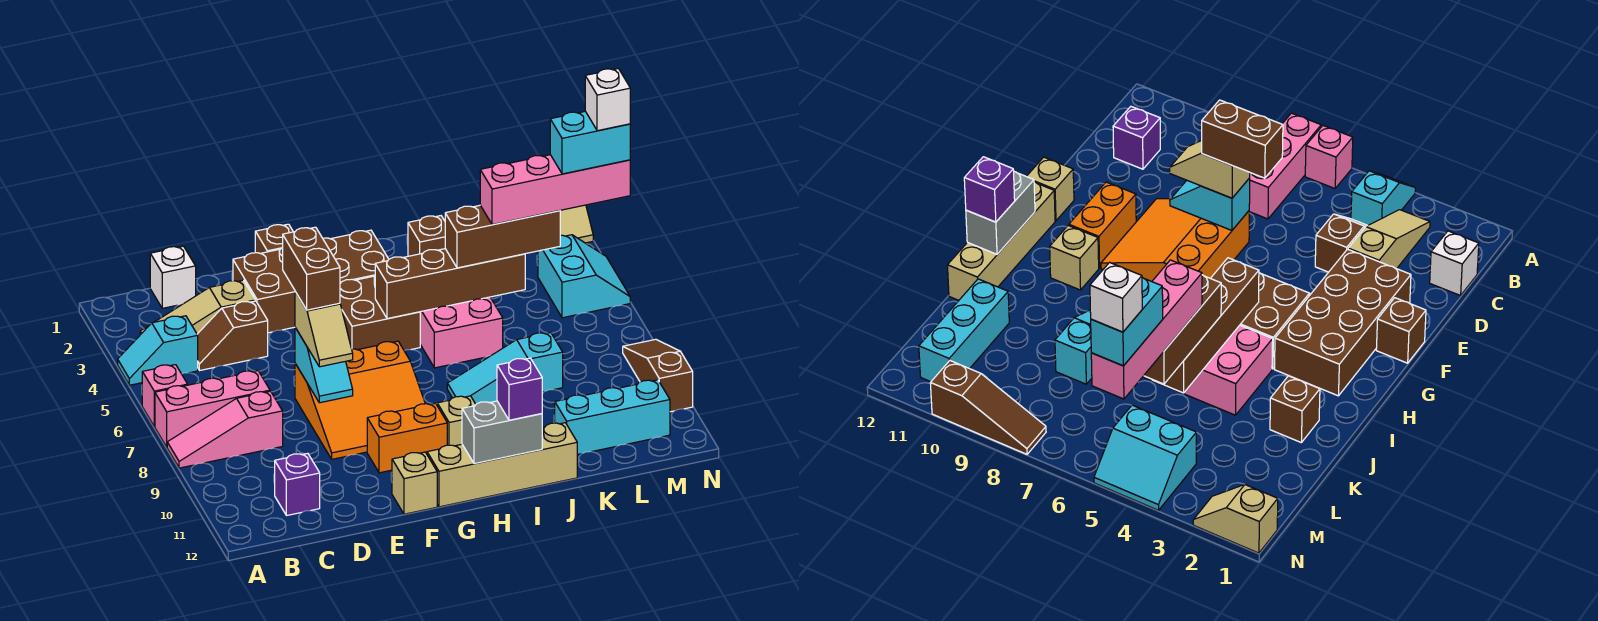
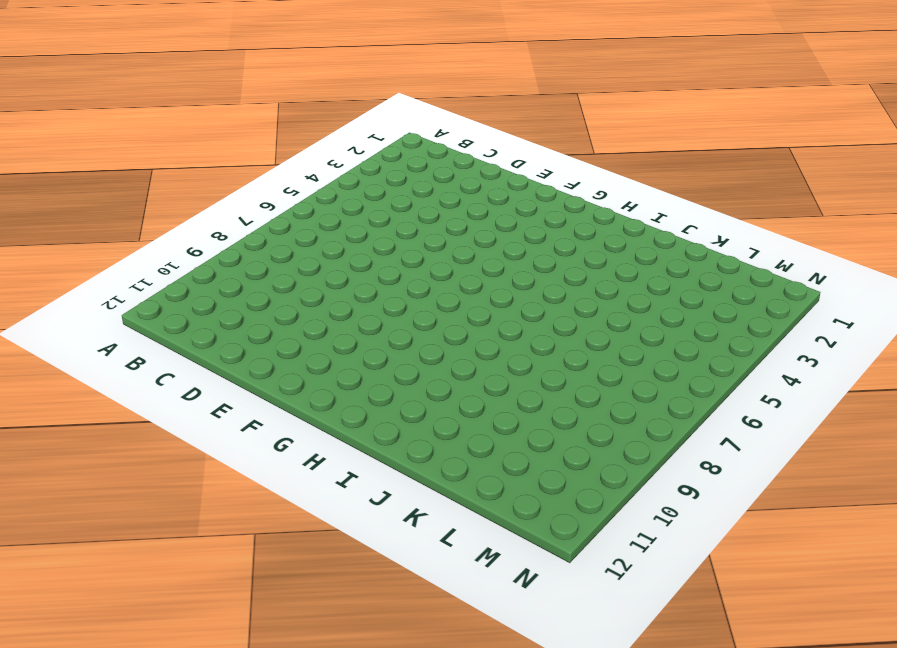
none -> cyan 1x2 slope [118,316,198,385]
none -> pink 1x1 brick [142,365,188,427]
none -> pink 1x3 brick [155,371,270,447]
none -> pink 1x3 slope [167,391,283,468]

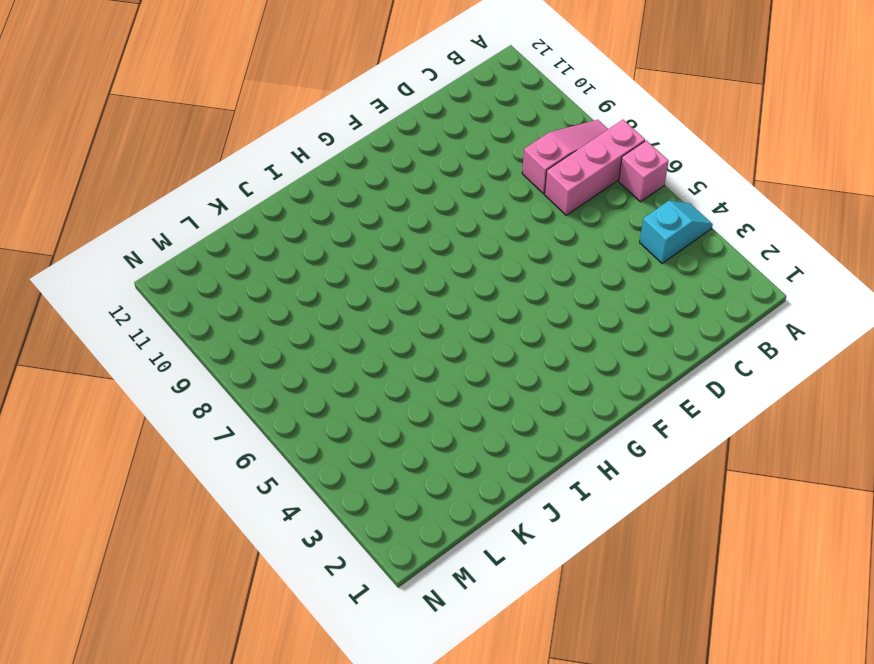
none -> tan 1x3 slope [140,280,255,335]
none -> white 1x1 brick [150,246,196,308]
none -> brown 1x2 slope [197,301,268,370]
none -> purple 1x1 brick [275,453,320,516]

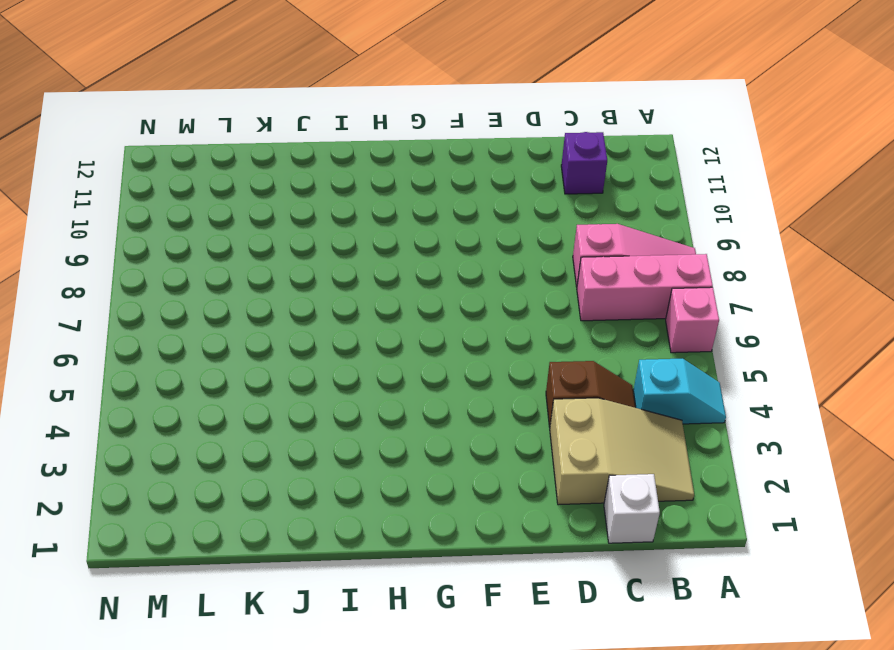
tan 2x3 slope [550,398,694,505] -> tan 1x3 slope [140,280,255,335]
none -> brown 2x4 brick [233,230,389,333]
none -> orange 3x3 slope [295,341,425,459]
none -> brown 1x1 brick [255,224,293,253]
none -> orange 1x2 brick [367,403,447,473]

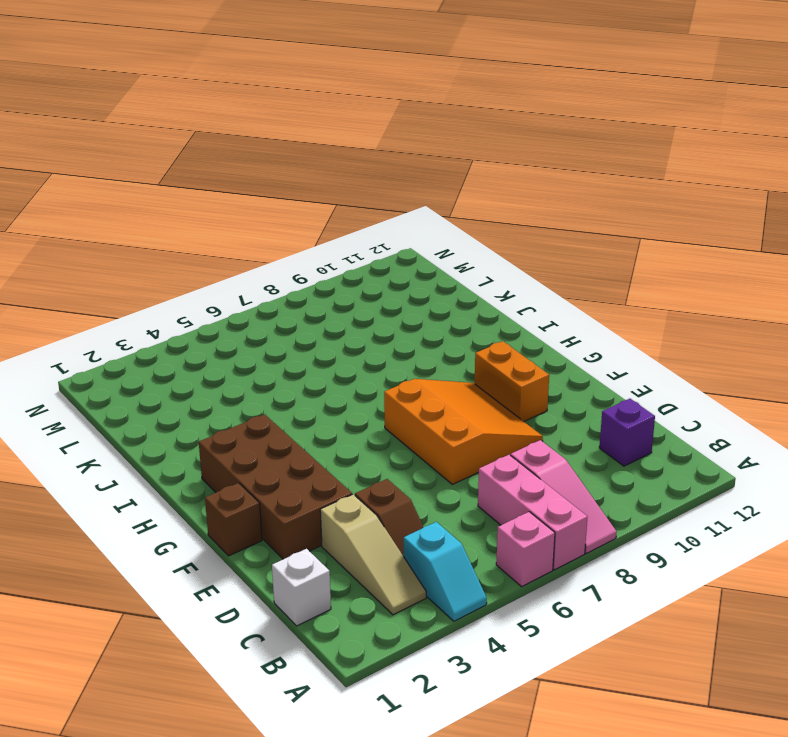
none -> tan 1x1 brick [392,452,437,514]
none -> brown 2x2 brick [340,276,420,351]
none -> tan 1x4 brick [427,423,577,507]
none -> tan 1x1 brick [437,396,476,446]

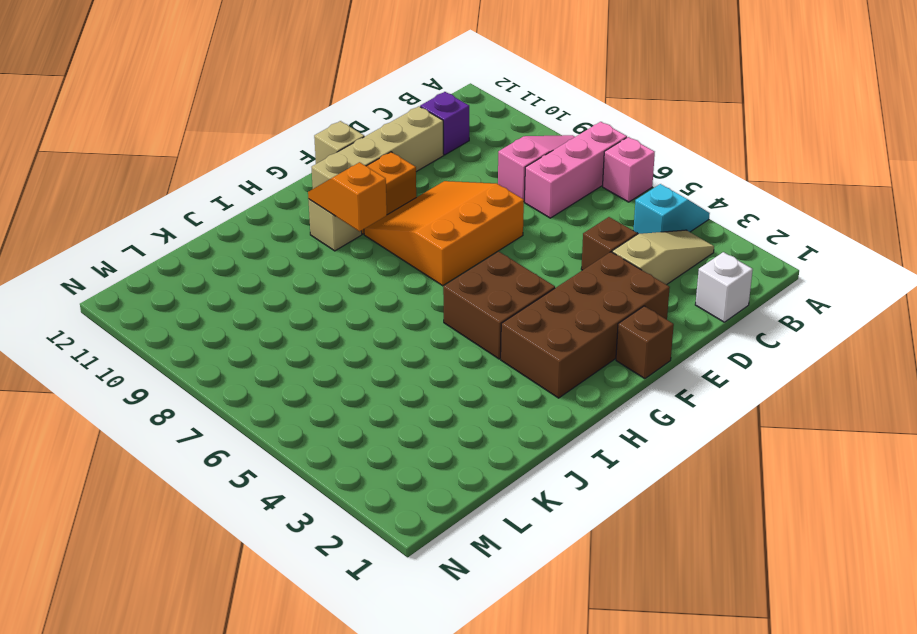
tan 1x4 brick [312,106,444,189] -> tan 1x4 brick moved to [427,423,577,507]
orange 1x2 slope [308,162,387,231] -> none
none -> pink 2x3 brick [420,297,503,368]
none -> cyan 1x3 slope [447,332,563,404]
none -> brown 1x1 brick [408,216,445,256]
none -> cyan 1x3 brick [555,380,670,455]

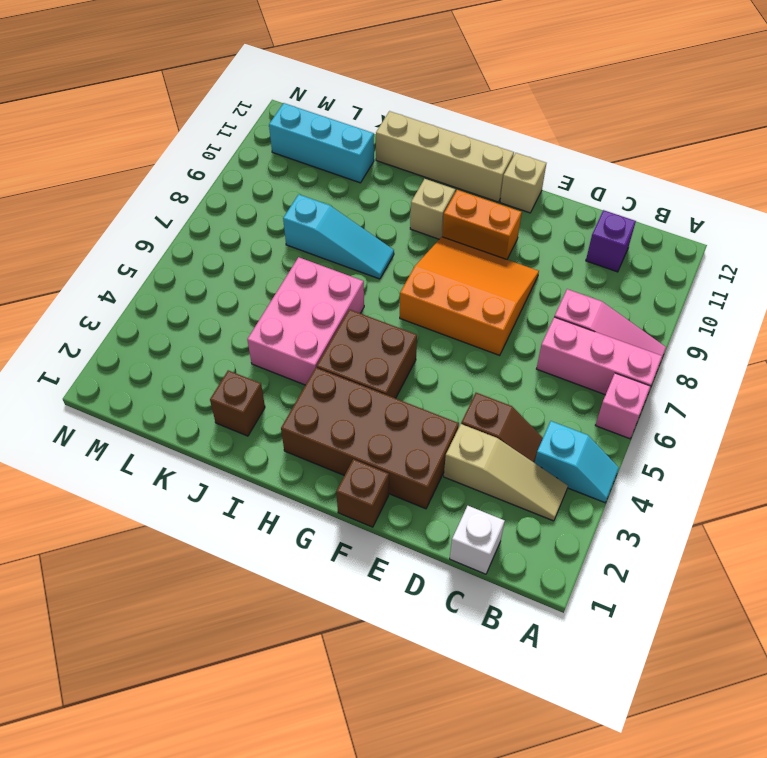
none -> cyan 2x2 slope [538,235,630,318]
none -> tan 1x2 slope [560,205,593,243]
none -> brown 1x3 slope [623,339,693,412]
none -> cyan 1x2 slope [295,328,353,403]

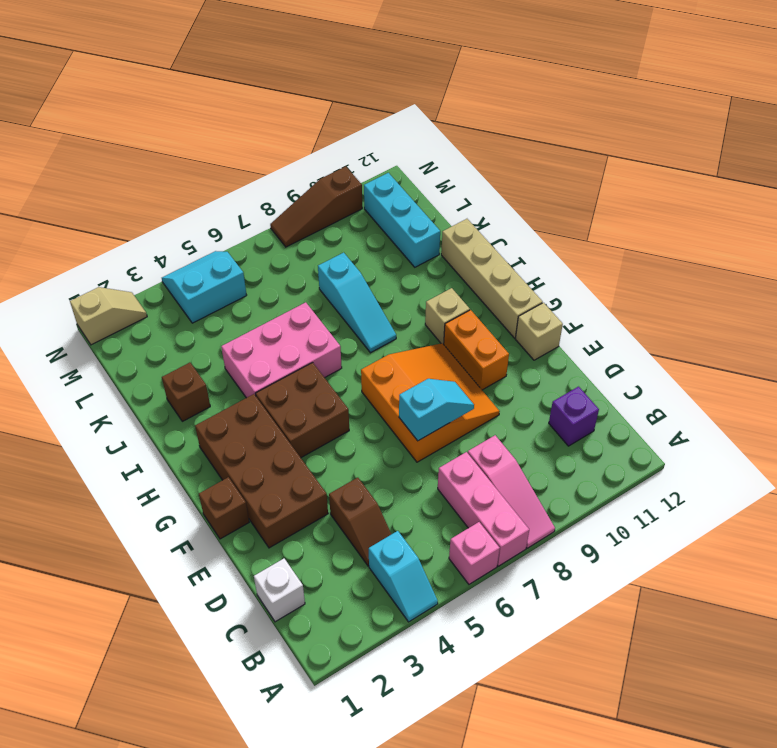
none -> tan 1x3 slope [140,280,255,335]
none -> brown 1x4 brick [375,249,525,319]
none -> grey 1x2 brick [462,401,542,464]
none -> tan 1x2 slope [295,292,353,367]

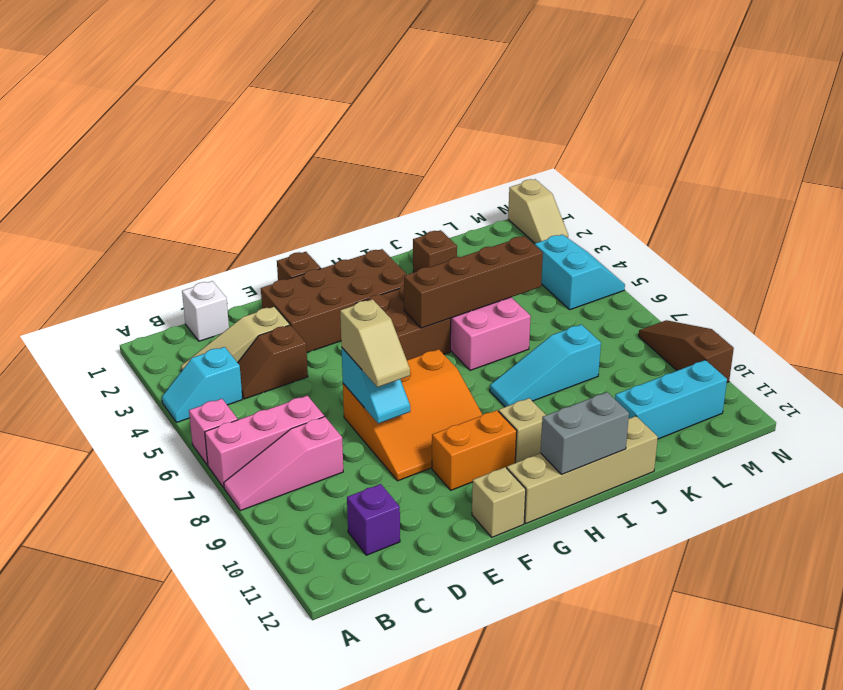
none -> purple 1x1 brick [497,358,542,420]
none -> brown 1x3 brick [445,205,560,268]
none -> brown 1x2 brick [283,227,340,310]
none -> pink 1x4 brick [480,155,630,225]

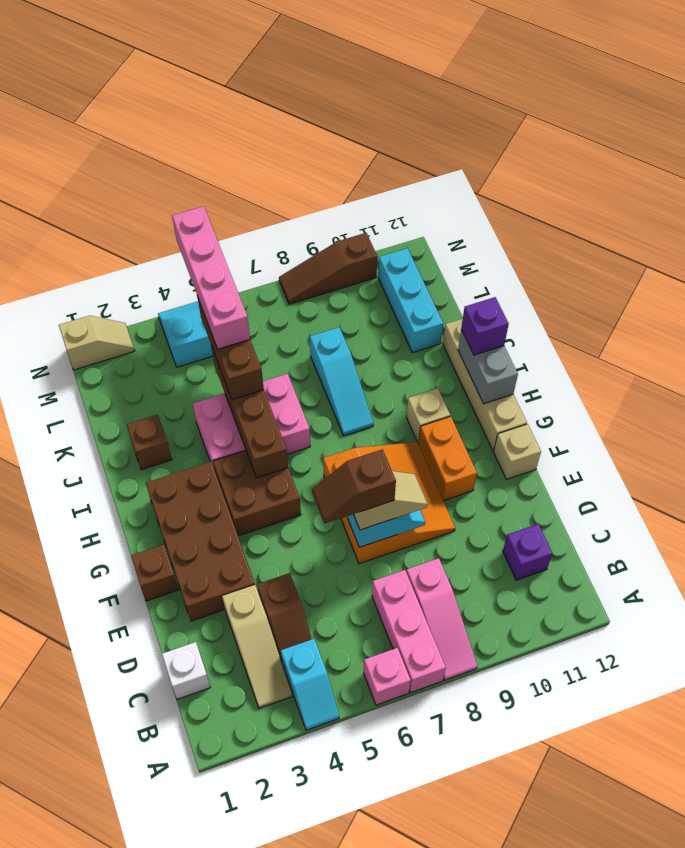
brown 1x2 slope [312,449,396,524] -> brown 1x2 brick [283,227,340,310]
none -> cyan 1x2 brick [550,111,630,174]
none -> white 1x1 brick [585,69,630,131]

